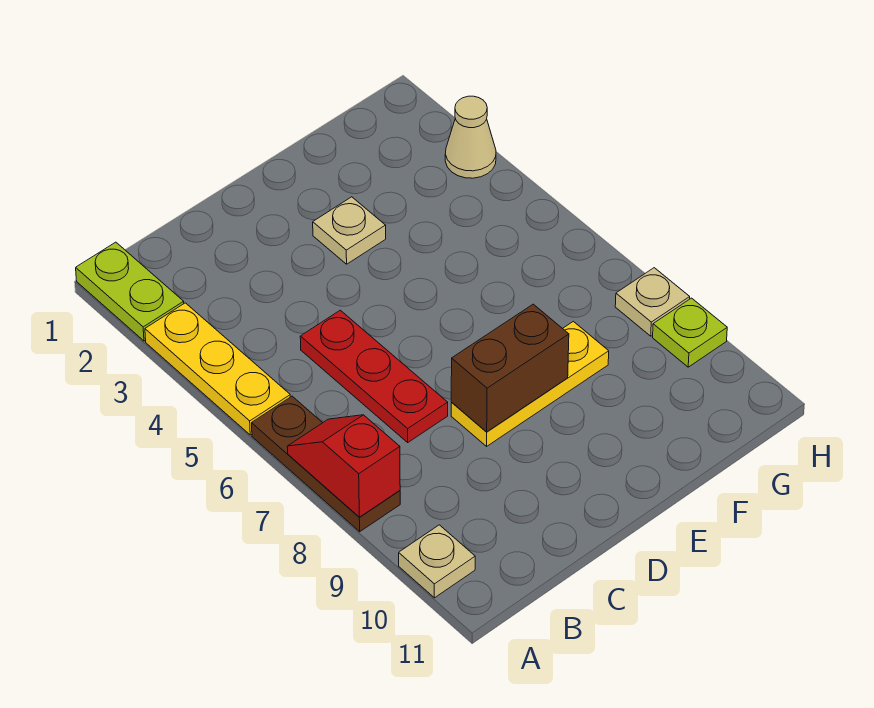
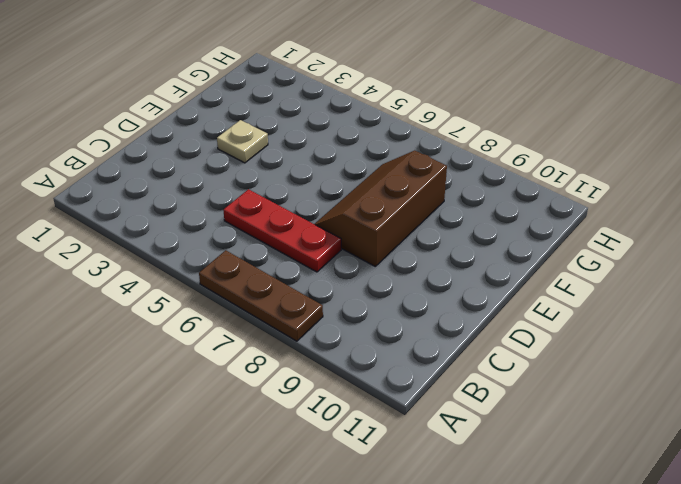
brown 2x3 slope [315,151,447,266] -> yellow 1x3 plate [451,321,609,446]
none -> lime 1x2 plate [76,242,184,341]
none -> yellow 1x3 plate [145,303,290,435]
none -> tan 1x1 plate [399,525,475,598]

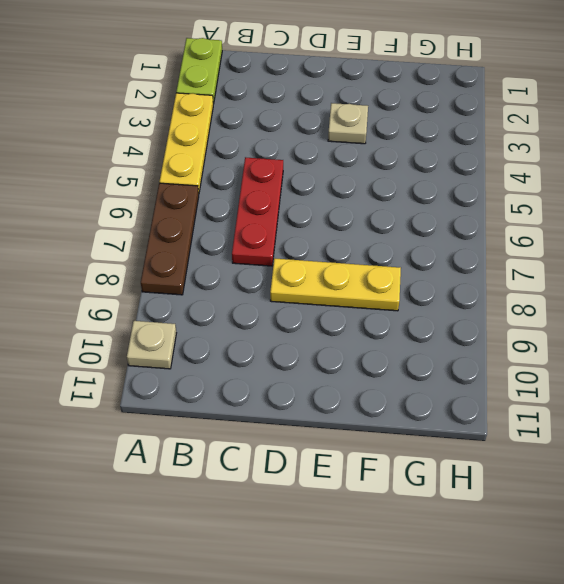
none -> tan 1x1 cone [445,96,496,178]
none -> tan 1x1 plate [615,268,690,336]
none -> lime 1x1 plate [653,298,727,367]

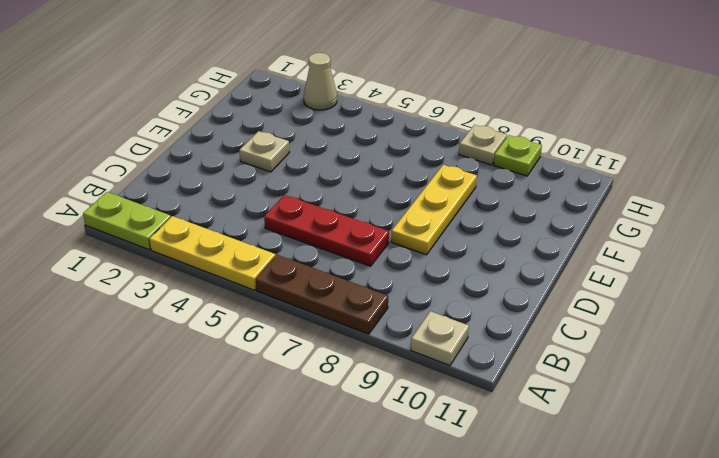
none -> red 1x2 slope [287,415,400,517]
none -> brown 1x2 brick [451,304,569,432]

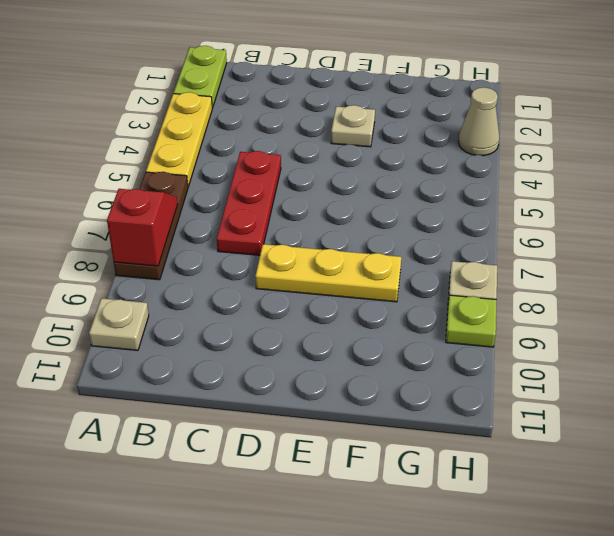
none -> brown 1x2 brick [451,304,569,432]

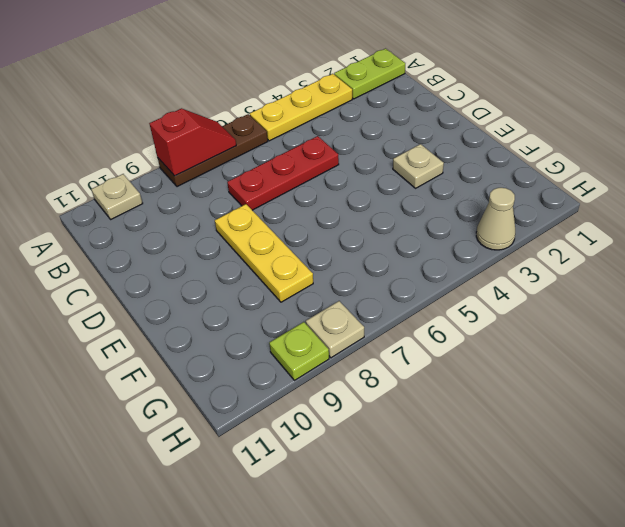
none -> brown 1x2 brick [451,304,569,432]

